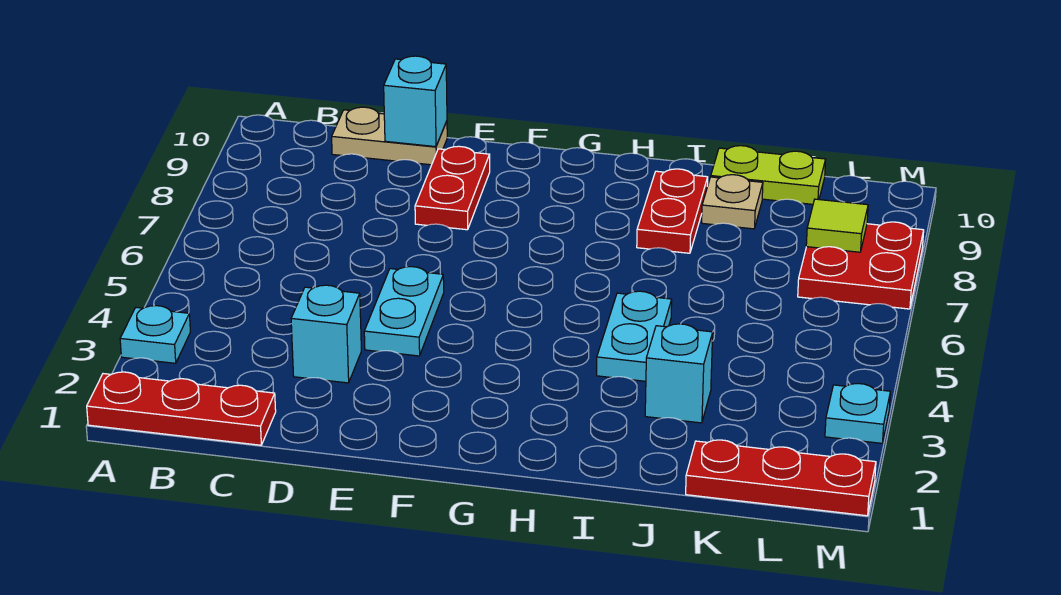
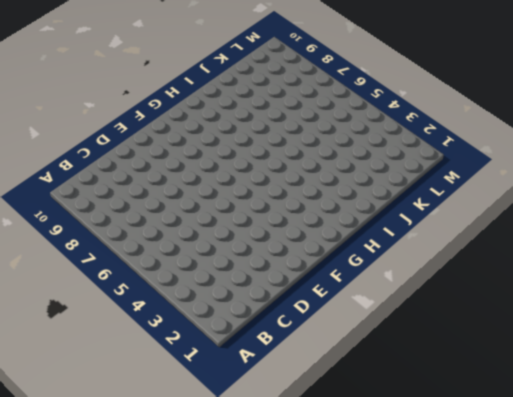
none -> red 1x3 plate [87,372,276,445]
none -> cyan 1x1 plate [120,306,190,363]
none -> tan 1x2 plate [332,107,447,165]

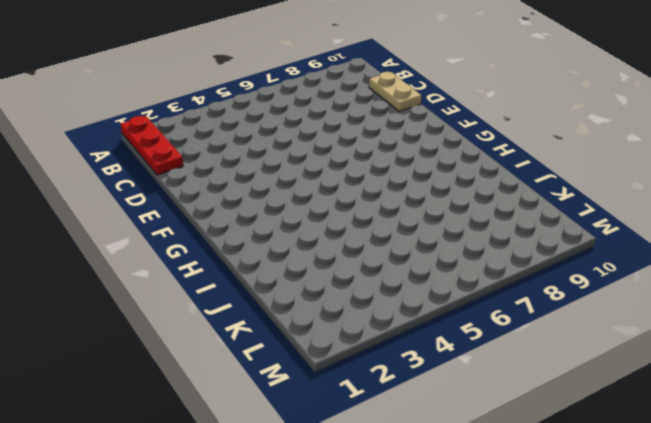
none -> cyan 1x1 plate [120,306,190,363]
none -> cyan 1x1 brick [291,285,361,383]
none -> cyan 1x2 plate [364,267,444,356]

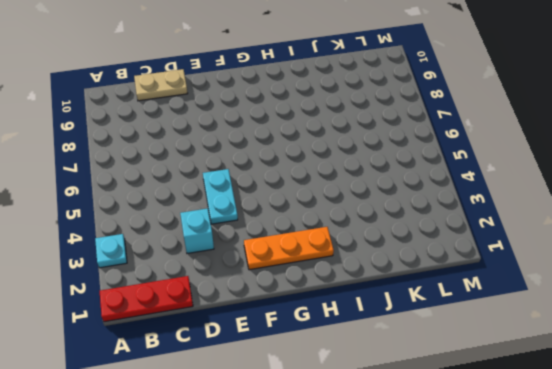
orange 1x3 plate [244,227,334,270] -> none
none -> red 1x2 plate [415,146,490,230]
none -> cyan 1x2 plate [597,291,672,381]
none -> red 1x2 plate [637,169,708,253]

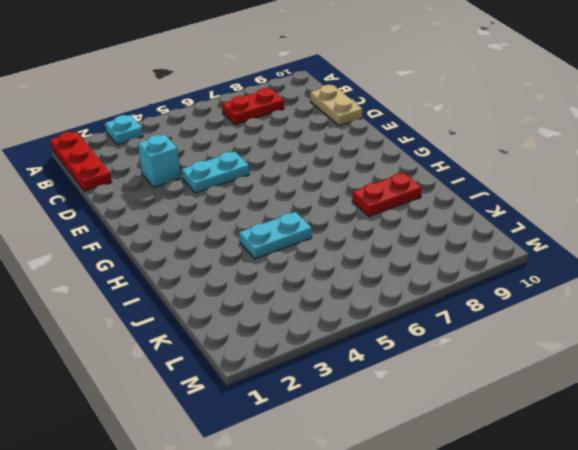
red 1x2 plate [222,88,284,125] -> red 1x2 plate moved to [415,146,490,230]
none -> cyan 1x1 brick [645,324,713,423]
none -> tan 1x1 plate [702,175,763,229]
none -> lime 1x2 plate [711,146,826,204]

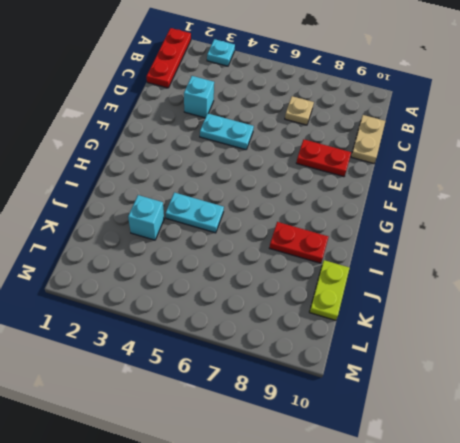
tan 1x1 plate [285,96,314,125] -> tan 1x1 plate moved to [702,175,763,229]
none -> red 1x3 plate [686,440,876,516]
none -> red 2x2 plate [798,222,924,309]
none -> cyan 1x1 plate [825,384,890,443]

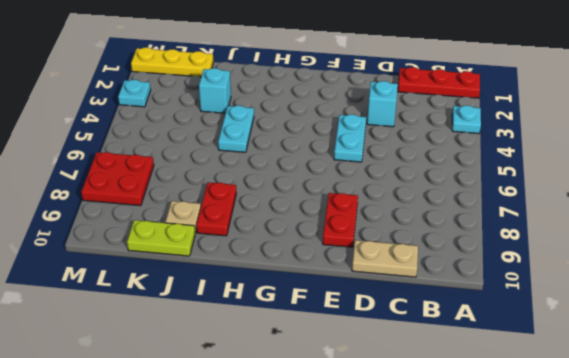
yellow 1x3 plate [131,47,213,77] -> red 1x3 plate [686,440,876,516]
none -> cyan 1x1 brick [384,56,447,147]
none -> lime 1x1 tile [806,199,868,252]

